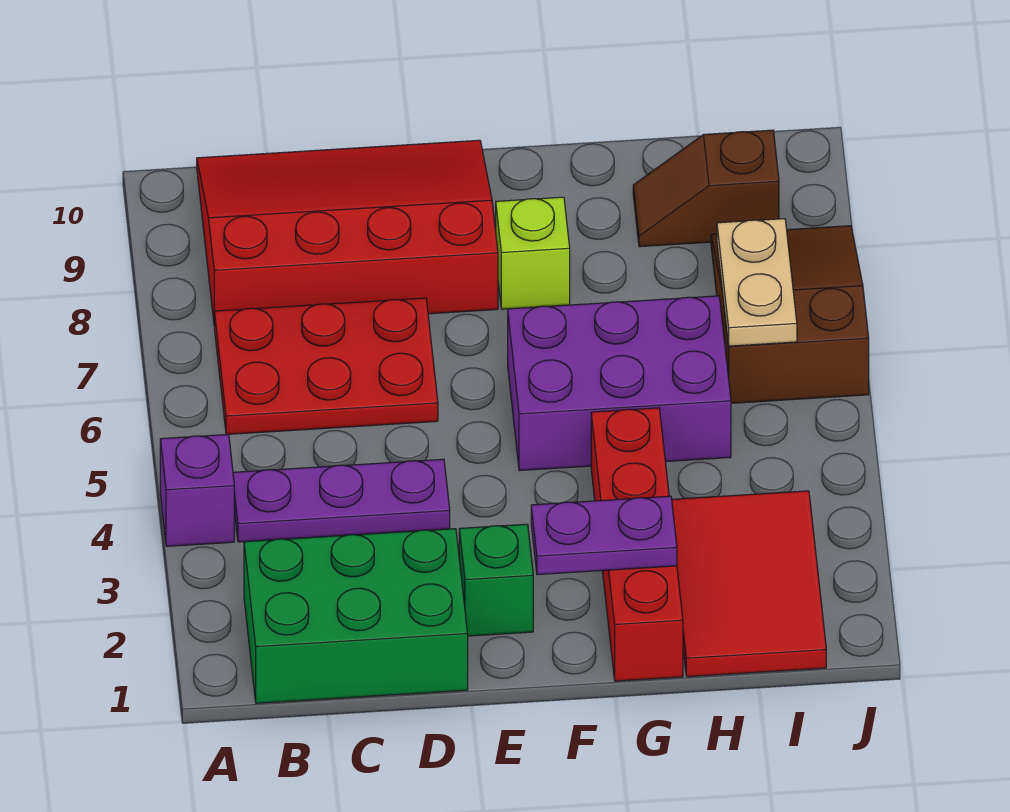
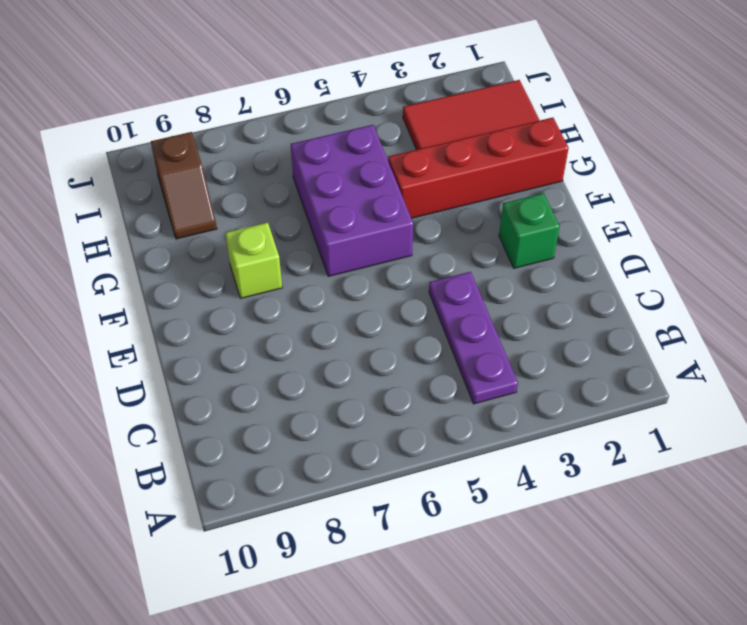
none -> purple 1x1 brick [160,434,234,546]
none -> green 2x3 brick [244,529,468,703]
none -> red 2x3 plate [215,298,438,435]

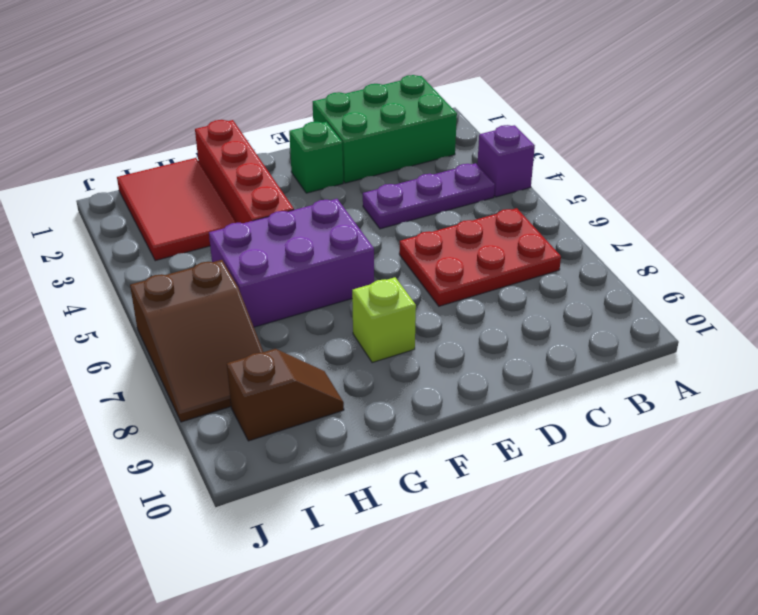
none -> red 3x4 slope [197,140,498,327]
none -> purple 1x2 plate [531,496,677,575]
none -> tan 1x2 plate [717,219,797,346]

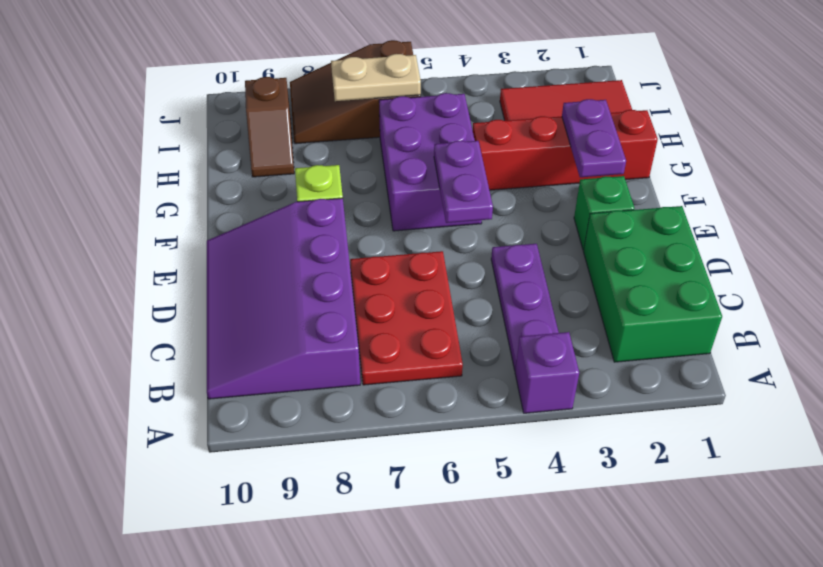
purple 3x4 slope [207,198,360,399] -> red 3x4 slope [197,140,498,327]
purple 1x2 plate [434,141,493,223] -> none

